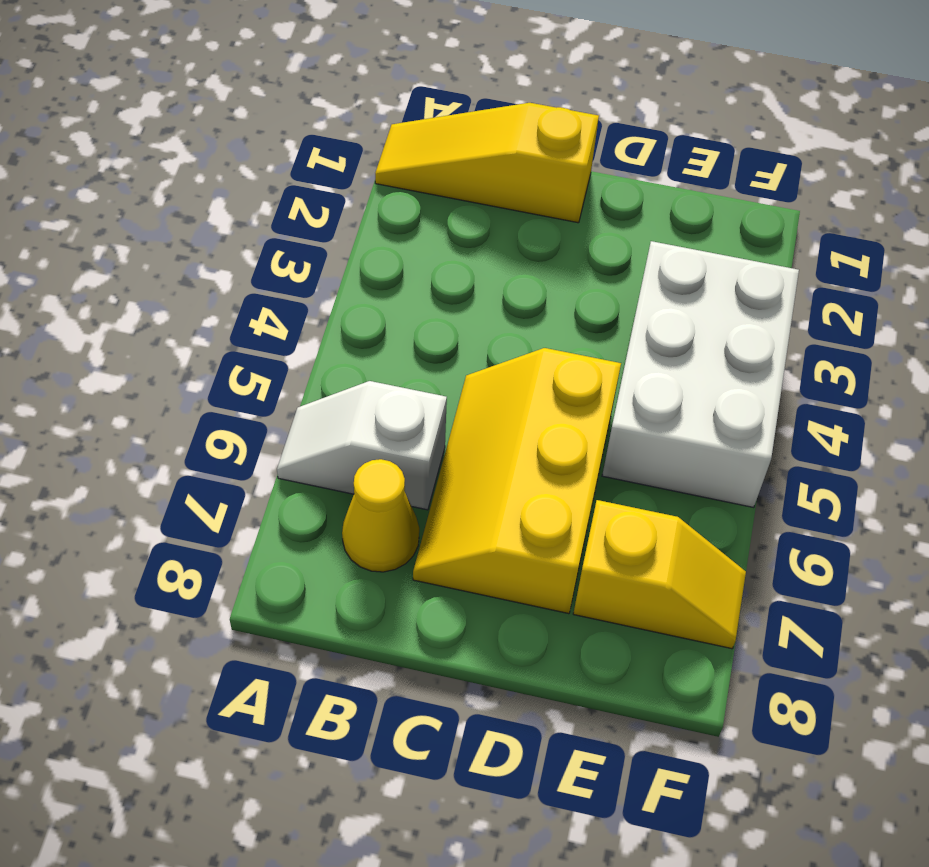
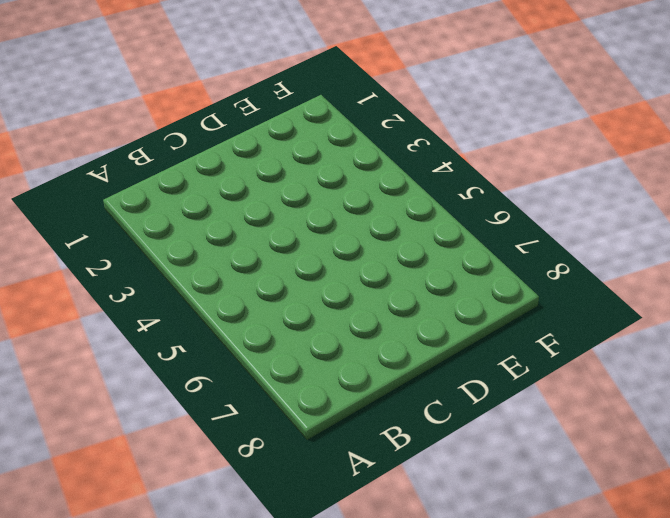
none -> yellow 1x3 slope [375,103,599,223]
none -> white 1x2 slope [277,381,447,510]

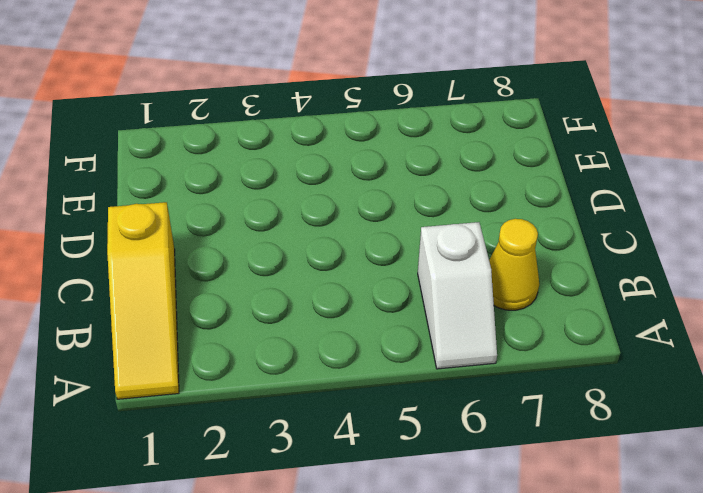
none -> yellow 2x3 slope [413,348,621,614]
none -> white 2x3 brick [602,241,799,507]

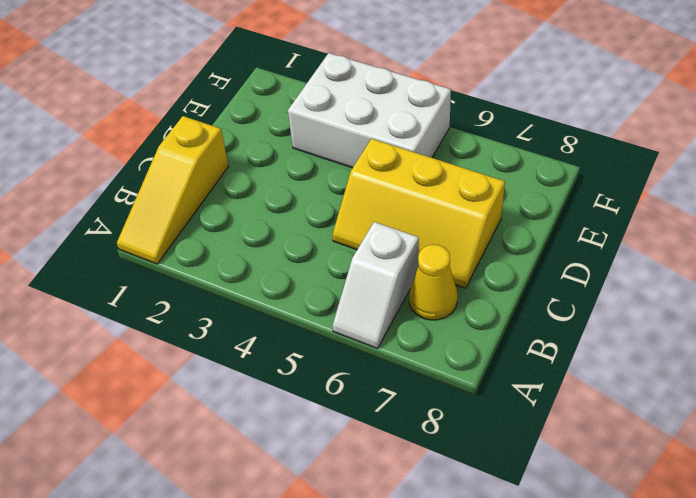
none -> yellow 1x2 slope [573,500,746,649]

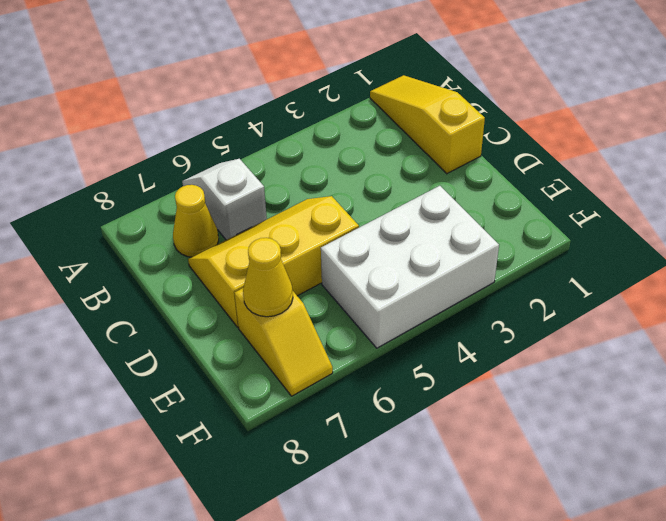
yellow 1x1 cone [243,238,293,317] -> none

